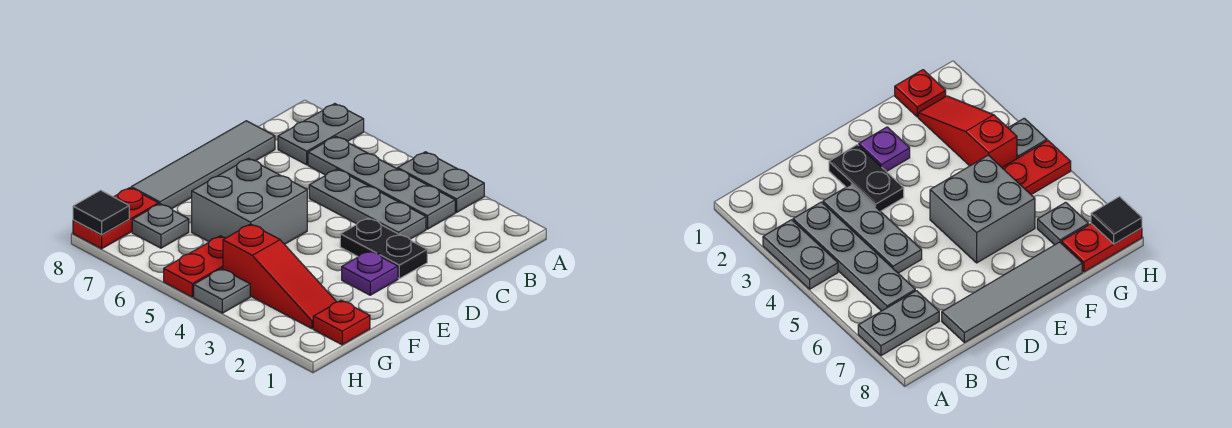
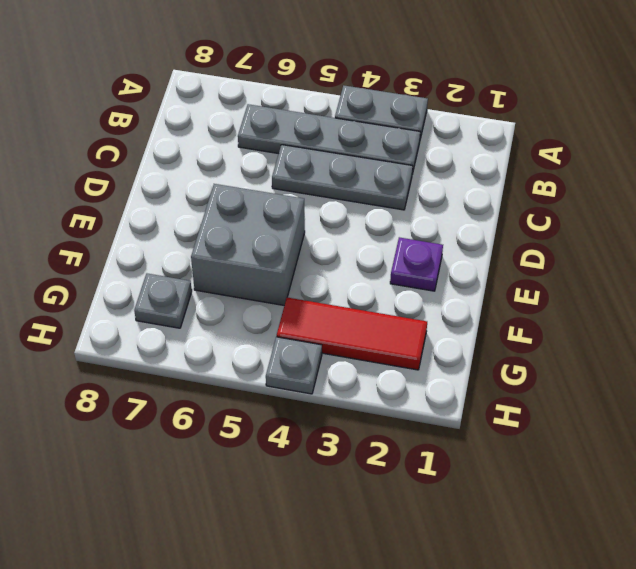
red 1x3 tile [277,297,427,370] -> red 1x3 slope [223,224,336,329]
none -> grey 1x2 plate [278,104,364,165]
none -> grey 1x4 tile [131,121,275,209]
none -> black 1x2 plate [340,218,427,279]

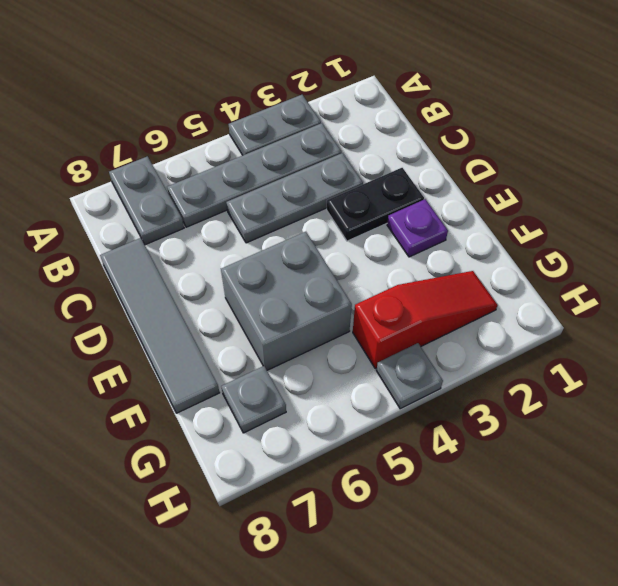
none -> red 1x1 plate [313,300,370,345]
none -> red 1x2 plate [164,236,225,297]
none -> red 1x2 plate [73,188,159,249]

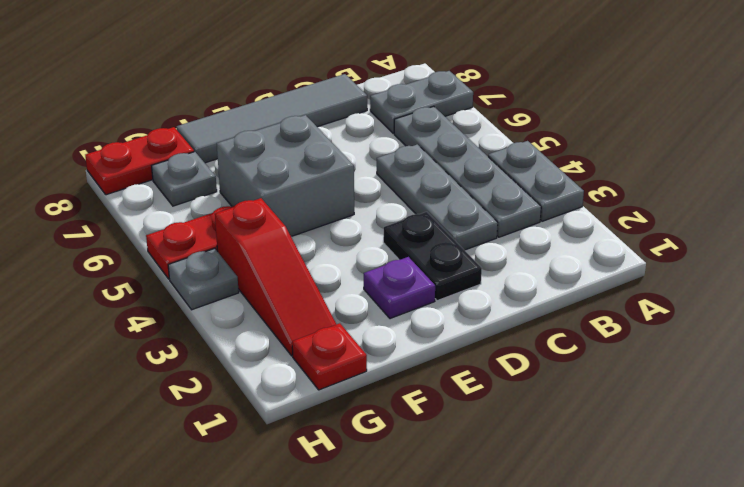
none -> black 1x1 tile [73,190,129,235]

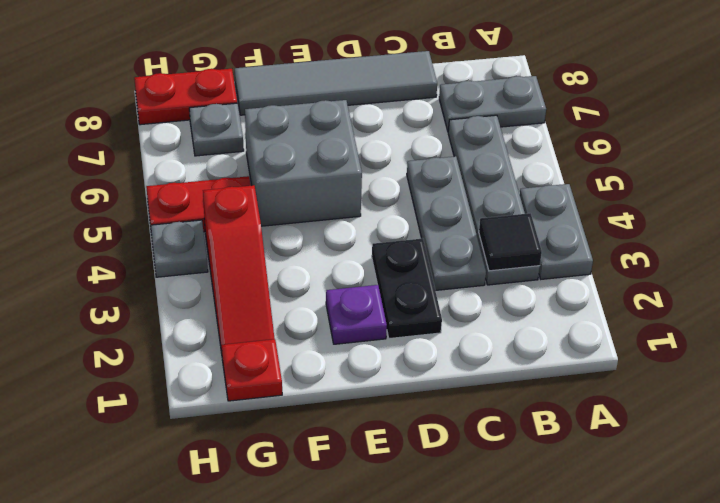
black 1x1 tile [479,213,542,271] -> black 1x1 tile moved to [73,190,129,235]

